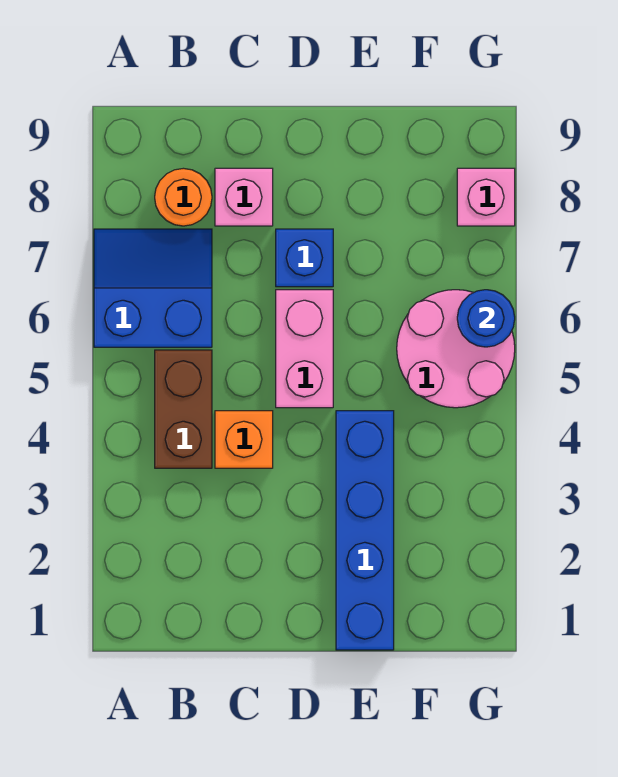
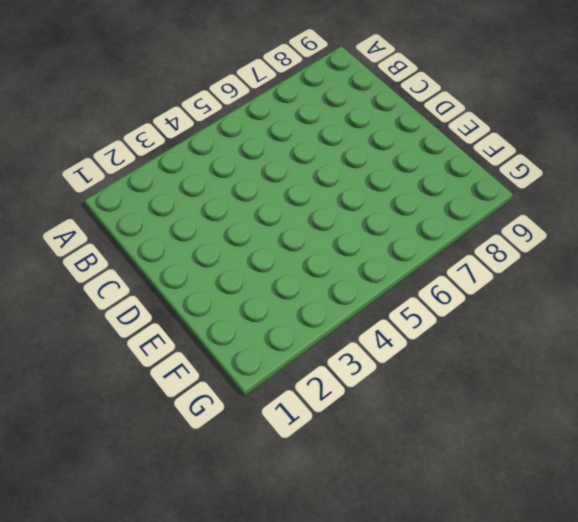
none -> blue 2x2 slope [94,229,212,347]
none -> brown 1x2 brick [155,350,212,468]

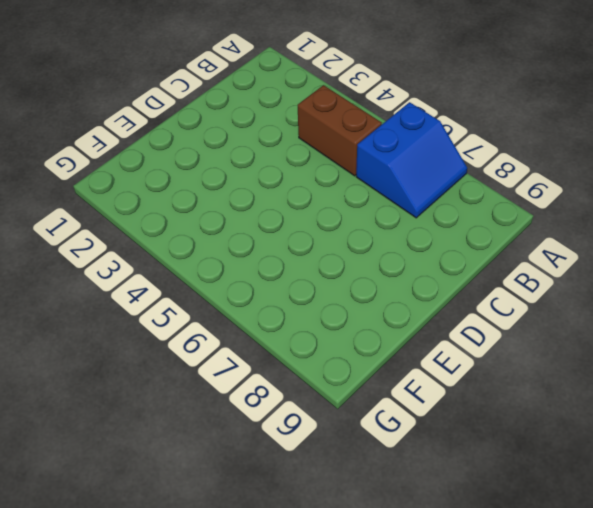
none -> orange 1x1 round brick [155,168,212,226]
none -> orange 1x1 brick [215,411,273,468]

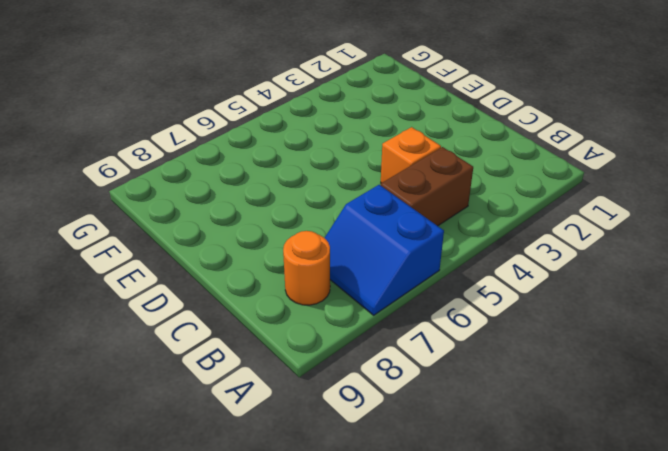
none -> pink 1x1 brick [215,168,273,226]
none -> pink 1x2 brick [276,290,333,408]

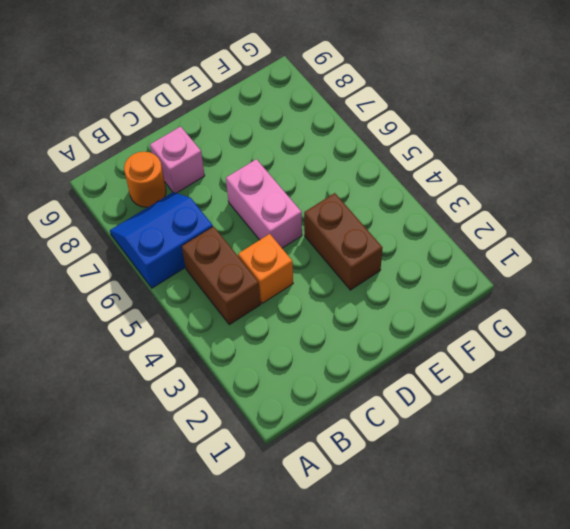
brown 1x2 brick [304,193,382,290] -> blue 1x4 brick [336,411,394,650]
none -> blue 1x1 brick [276,229,333,287]
none -> pink 2x2 round brick [397,290,515,408]

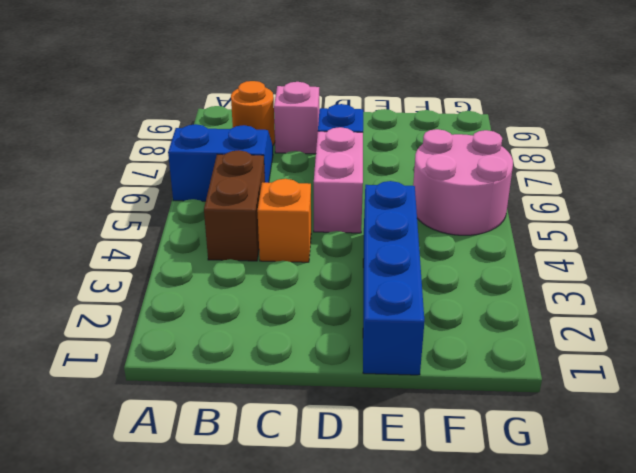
none -> pink 1x1 brick [457,168,515,226]
none -> blue 1x1 round brick [457,290,515,347]

